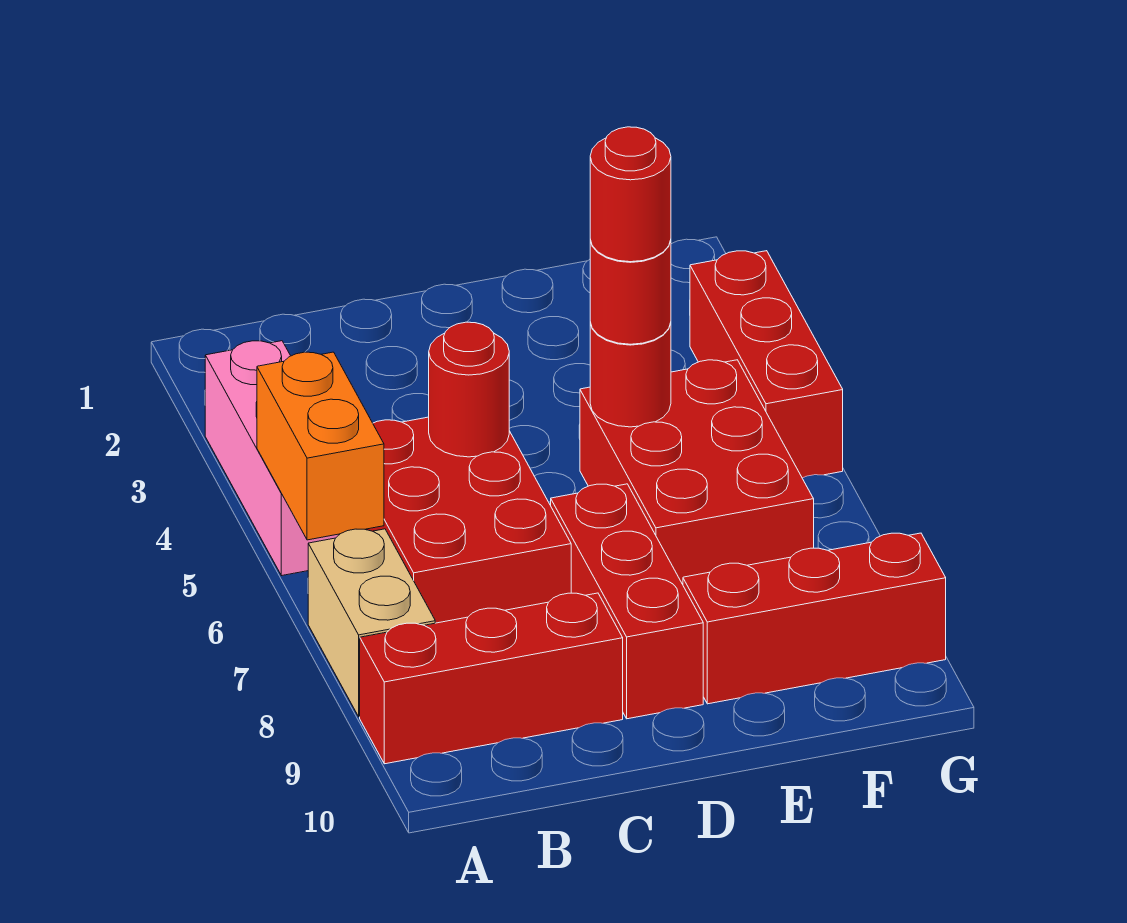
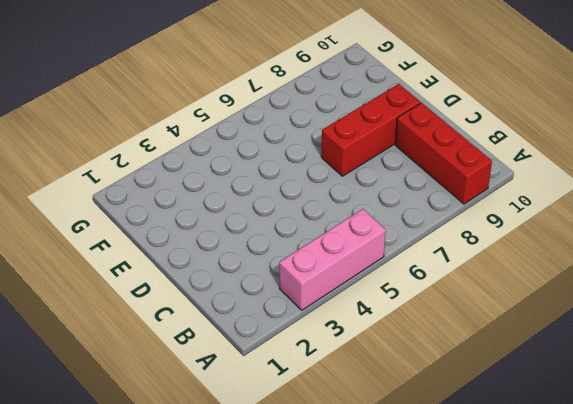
none -> tan 1x2 brick [308,529,435,717]
none -> red 2x3 brick [365,417,571,623]
none -> red 2x3 brick [580,360,814,584]

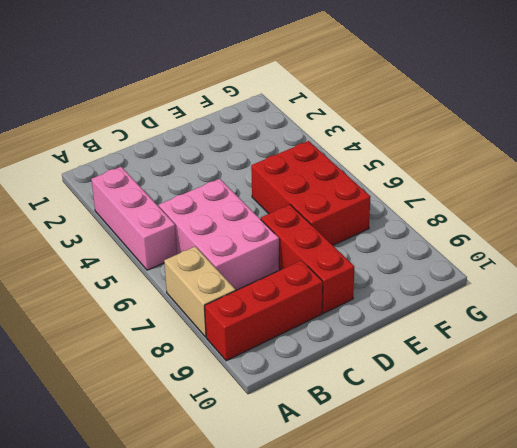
pink 2x3 brick [159,179,279,290] -> red 2x3 brick [365,417,571,623]
none -> red 1x3 brick [683,533,946,704]
none -> red 1x3 brick [690,251,843,478]
none -> orange 1x2 brick [257,352,384,540]

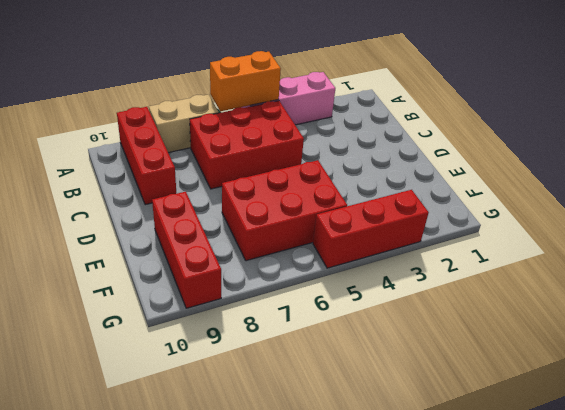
none -> red 1x3 brick [551,484,703,719]
none -> red 1x1 round brick [429,322,509,457]
none -> red 1x1 round brick [590,323,671,427]

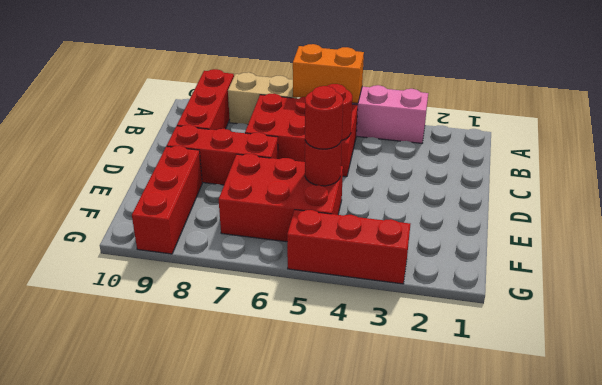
none -> red 1x1 round brick [590,127,671,262]

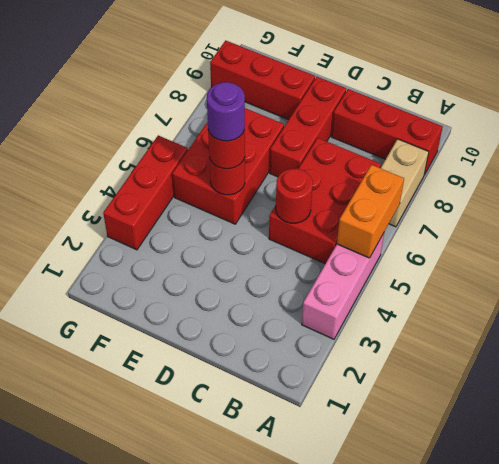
purple 1x1 round brick [207,82,245,141] -> red 1x1 round brick [590,127,671,262]

